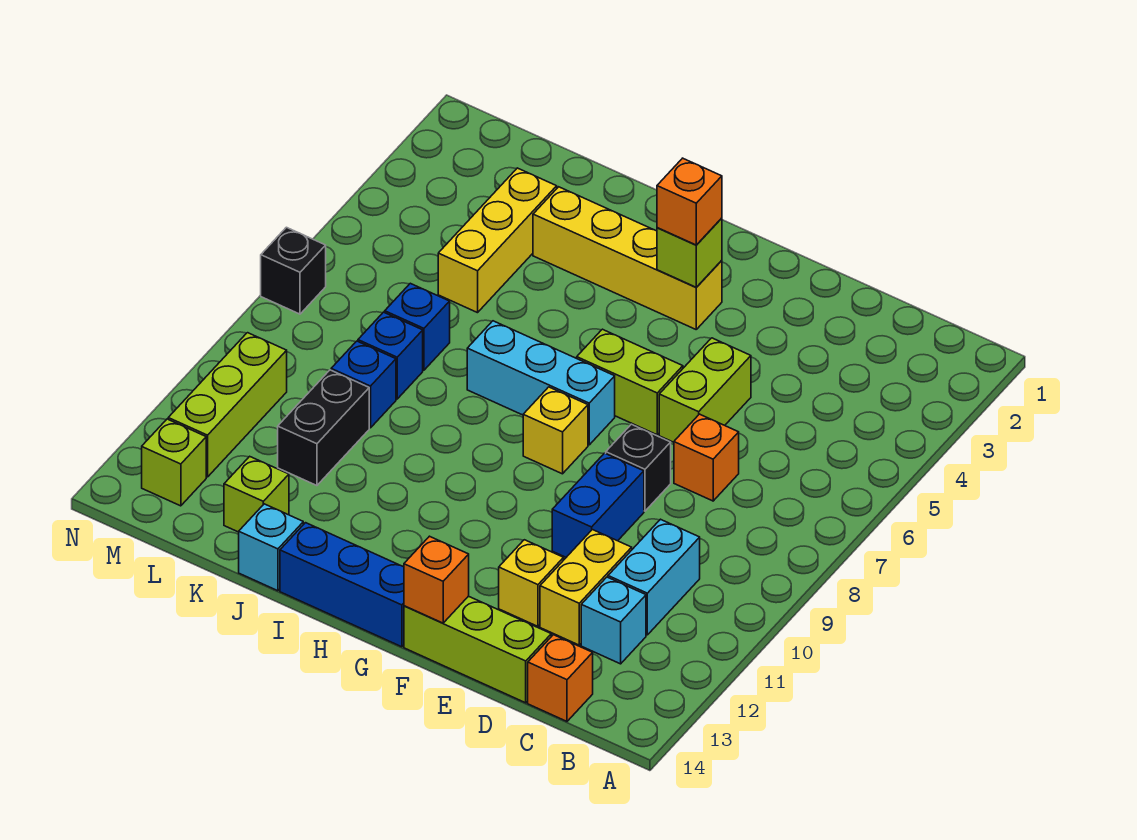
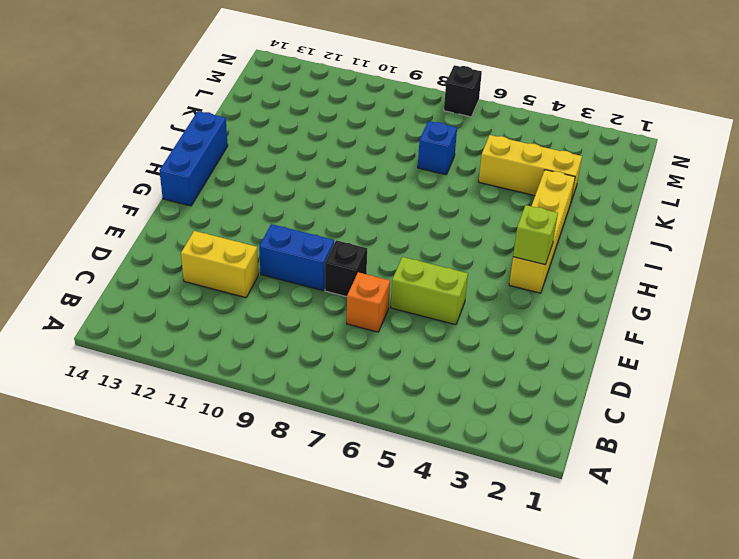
none -> cyan 1x2 brick [608,519,700,635]
none -> cyan 1x1 brick [581,577,646,664]
none -> orange 1x1 brick [528,635,593,721]

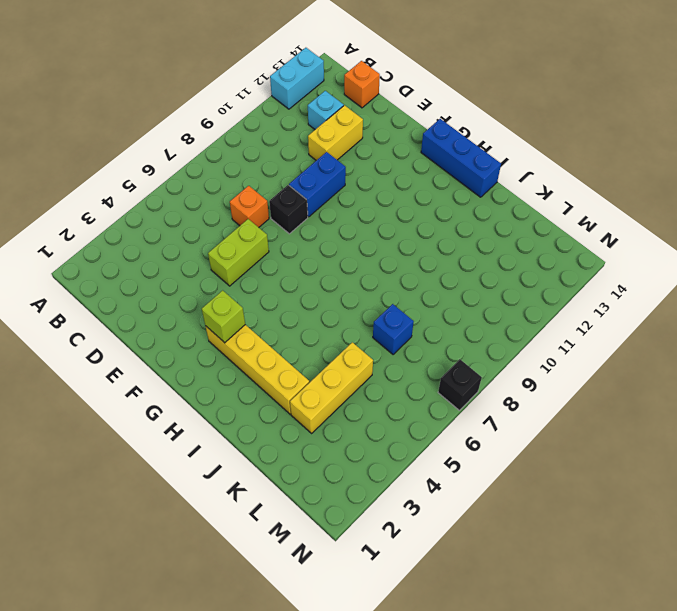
cyan 1x2 brick [270,48,324,109] -> cyan 1x2 brick moved to [608,519,700,635]
none -> lime 1x3 brick [404,596,551,703]
none -> yellow 1x1 brick [499,540,564,626]
none -> lime 1x2 brick [577,329,683,435]

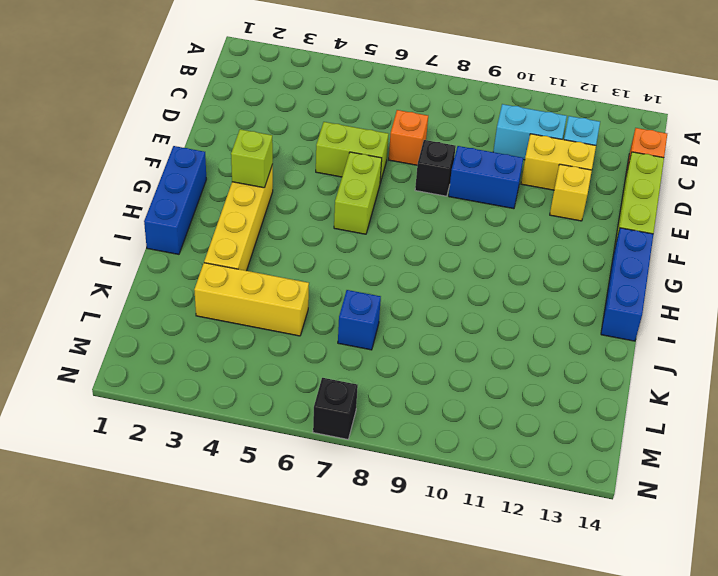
blue 1x3 brick [144,146,206,254] -> none
none -> cyan 1x3 brick [467,321,615,445]
none -> yellow 1x1 brick [523,387,588,474]
none -> cyan 1x1 brick [239,504,303,591]

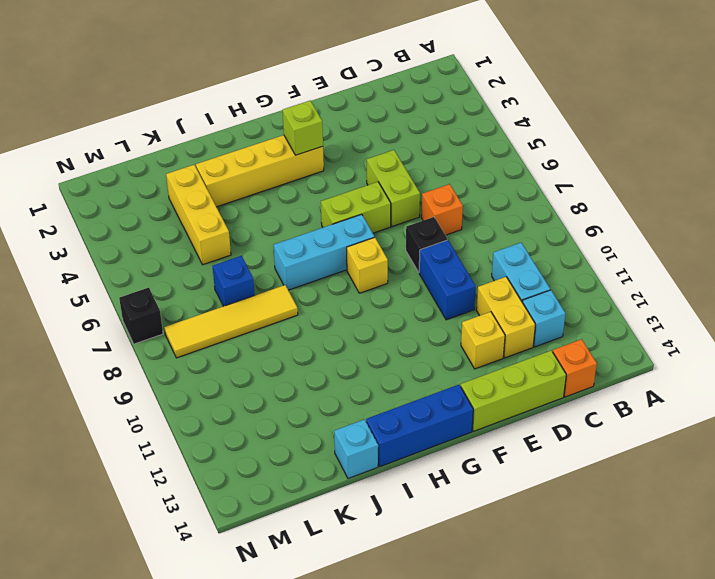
yellow 1x4 tile [164,285,298,358] -> blue 1x1 brick [358,312,423,399]
none -> blue 1x1 brick [331,341,396,428]
none -> black 1x2 brick [278,370,369,486]
none -> lime 1x1 brick [224,456,289,532]

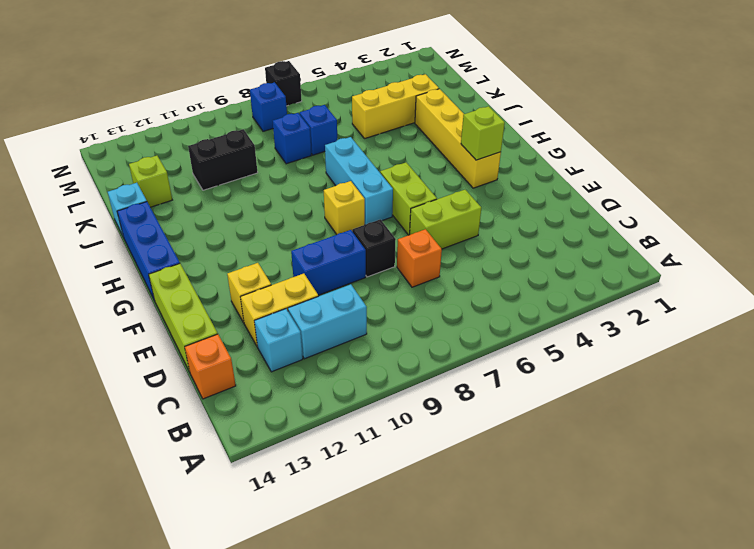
blue 1x1 brick [250,82,287,131] -> blue 1x1 brick moved to [331,341,396,428]
none -> lime 1x3 brick [168,333,287,477]
none -> lime 1x1 brick [142,419,206,506]
none -> orange 1x1 brick [404,536,469,623]

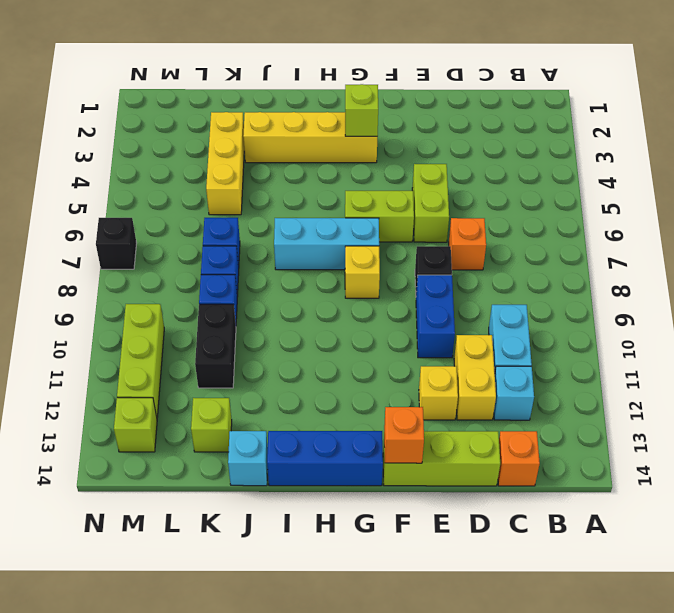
none -> orange 1x1 brick [657,158,722,245]

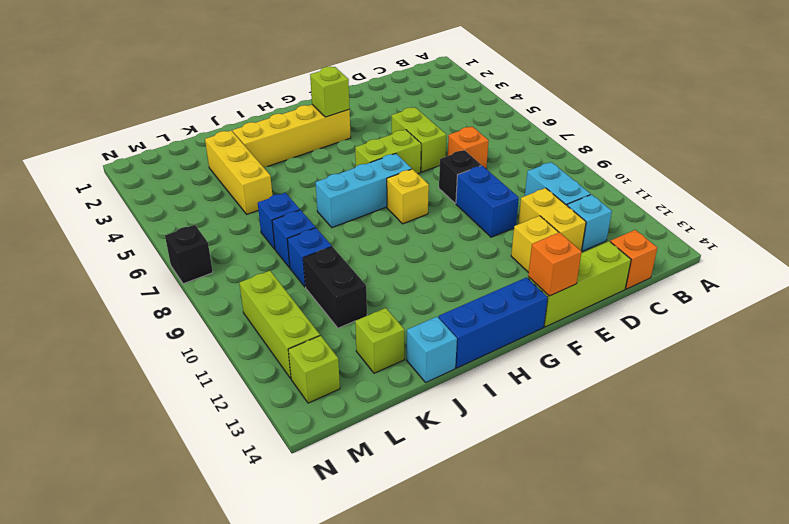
none -> orange 1x1 brick [657,158,722,245]

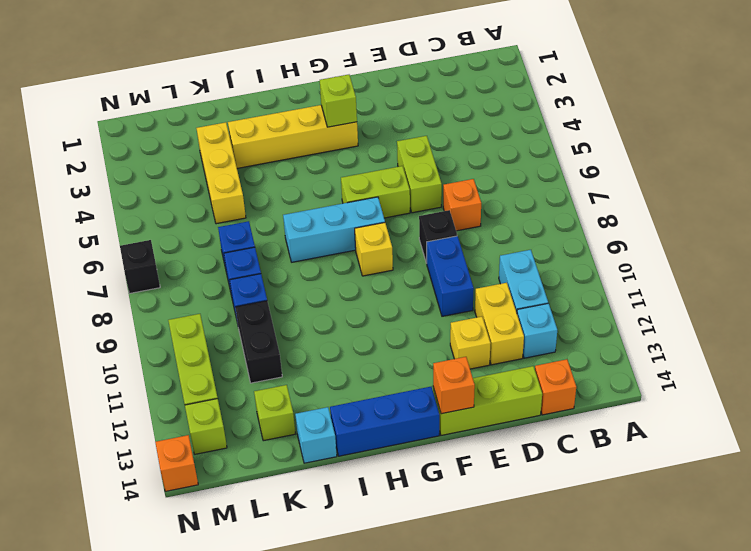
orange 1x1 brick [155,435,198,492] -> orange 1x1 brick moved to [657,158,722,245]

